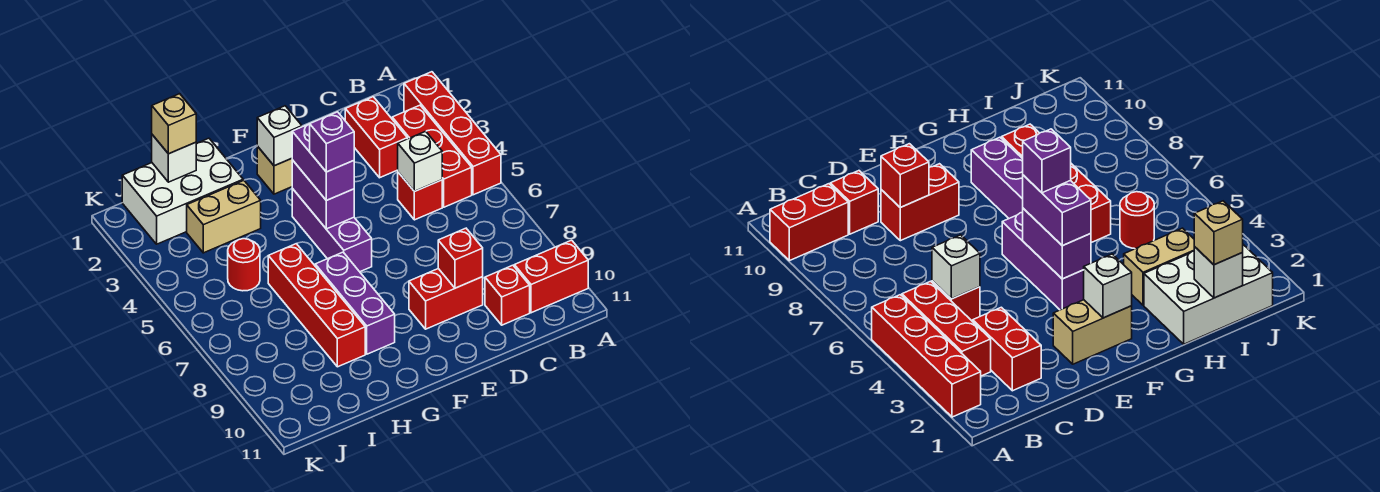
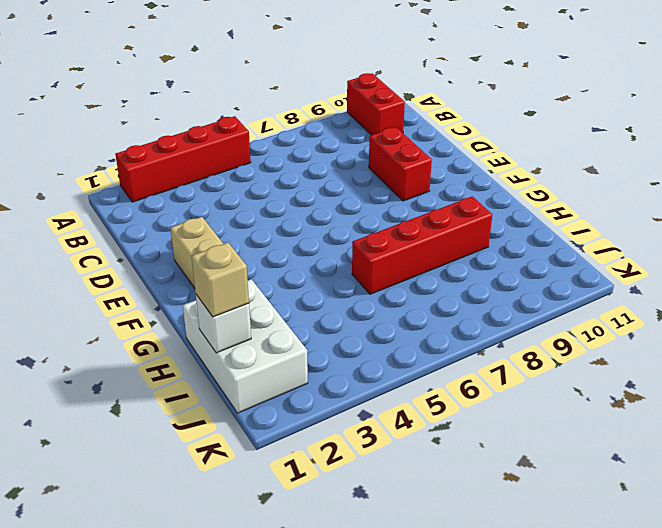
none -> red 1x3 brick [392,105,472,207]
none -> red 1x2 brick [345,97,407,178]
none -> red 1x1 brick [398,172,442,220]

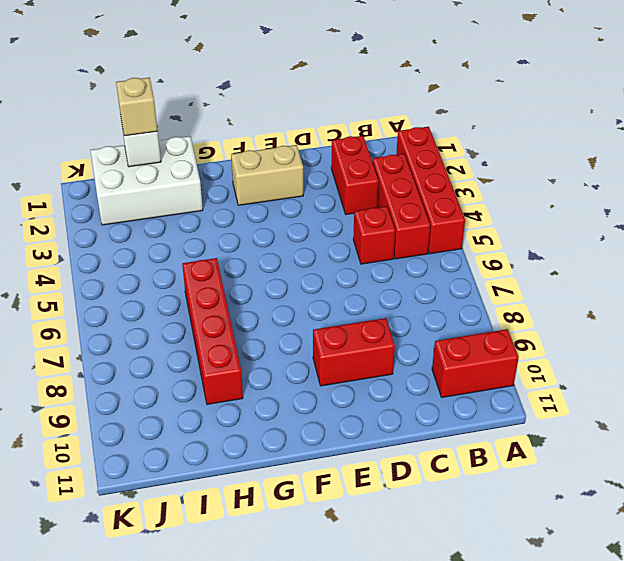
none -> red 1x1 brick [485,265,530,325]
none -> purple 1x3 brick [292,189,372,272]
none -> purple 1x3 brick [315,252,395,354]

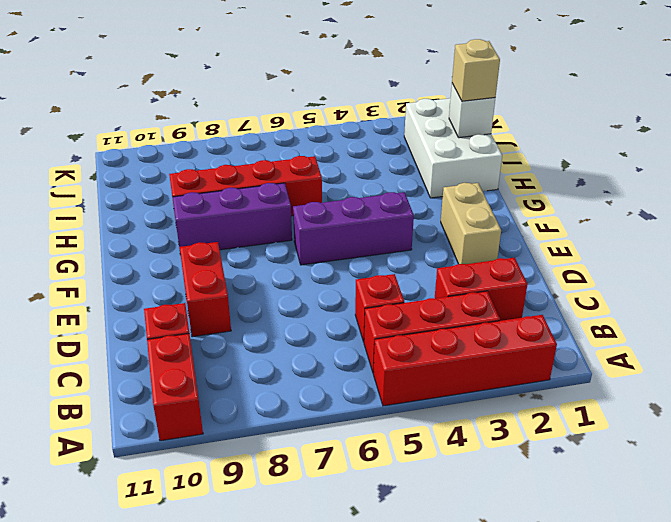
none -> tan 1x2 brick [187,180,261,253]
none -> red 1x1 round brick [228,239,260,291]
none -> white 1x1 brick [398,131,442,191]

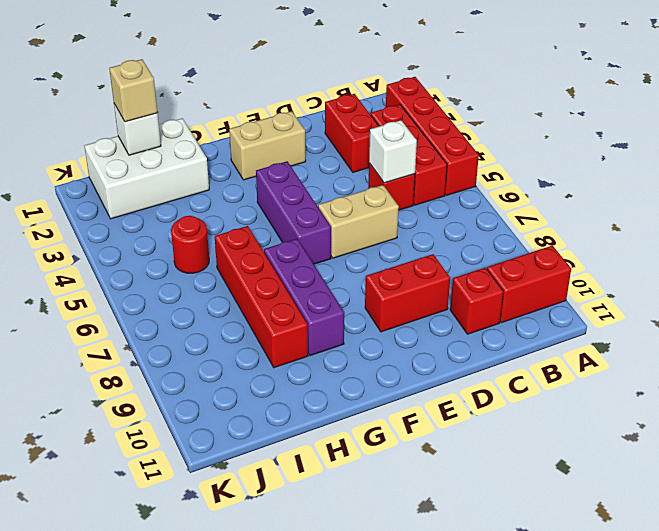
tan 1x2 brick [318,185,399,258] -> tan 1x2 brick moved to [187,180,261,253]
none -> red 1x1 brick [438,228,483,288]
none -> white 1x1 brick [257,106,302,166]
none -> purple 1x2 brick [292,160,354,229]

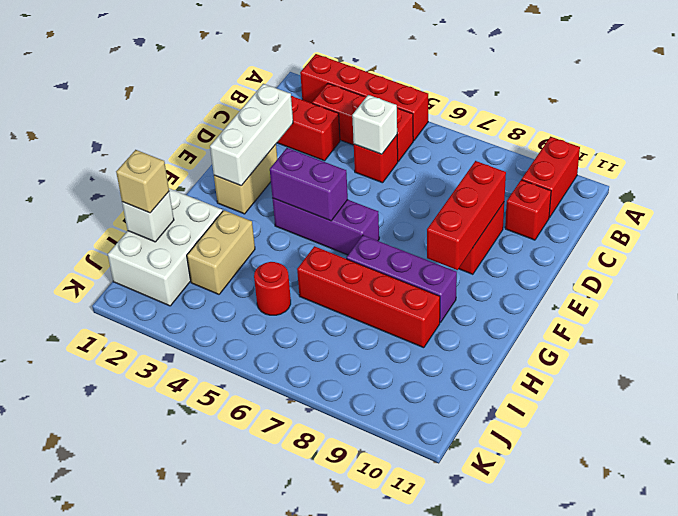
white 1x3 brick [210,84,293,186] -> white 1x1 brick [257,106,302,166]
red 1x3 brick [427,161,506,270] -> red 1x1 brick [438,228,483,288]
none -> purple 1x2 brick [292,124,354,200]
none -> purple 1x1 brick [310,112,354,172]

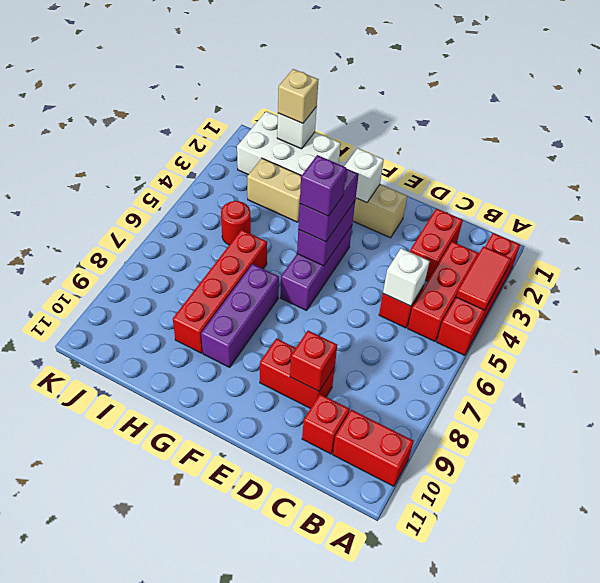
red 1x2 tile [456,246,511,310] -> none

